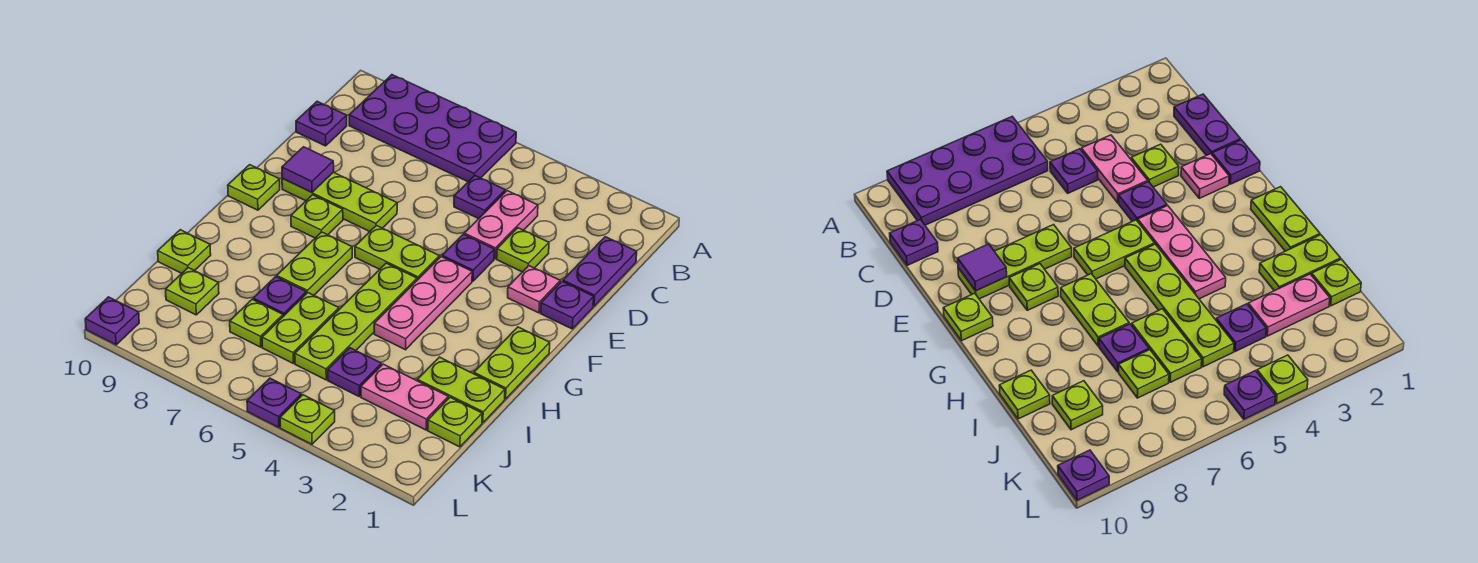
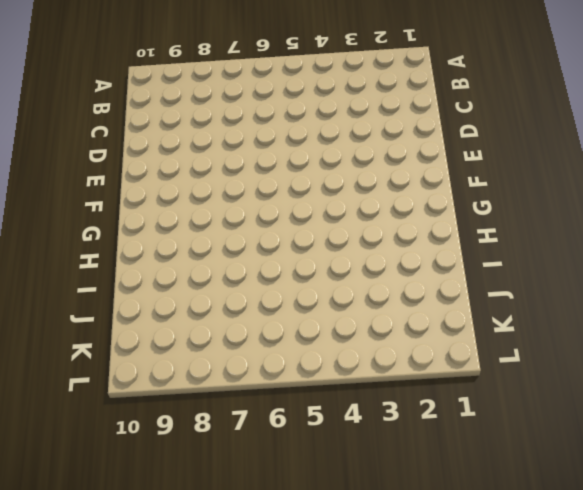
none -> purple 2x4 plate [349,75,516,182]
none -> purple 1x2 plate [563,237,637,306]
none -> pink 1x2 plate [464,191,538,259]
none -> purple 1x1 plate [454,176,505,219]

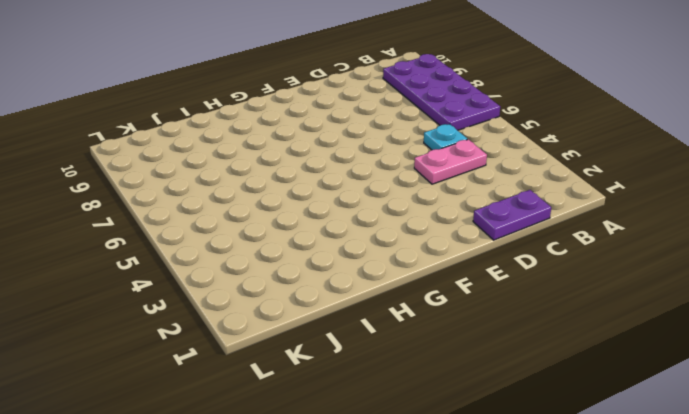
cyan 1x1 plate [424,124,467,150] -> purple 1x1 plate [454,176,505,219]
none -> purple 1x1 plate [296,101,347,146]
none -> lime 1x1 plate [497,228,549,272]
none -> purple 1x1 plate [541,282,594,329]
none -> pink 1x1 plate [508,266,560,313]

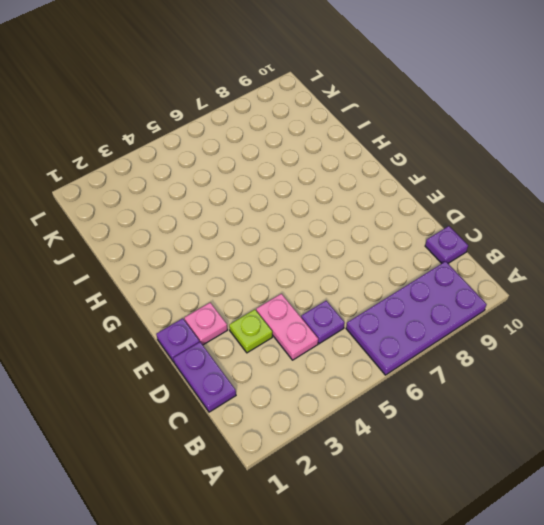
none -> purple 1x1 plate [442,234,494,281]
none -> lime 1x3 plate [282,172,397,232]
none -> pink 1x3 plate [374,257,472,350]
none -> lime 1x2 plate [355,226,440,280]

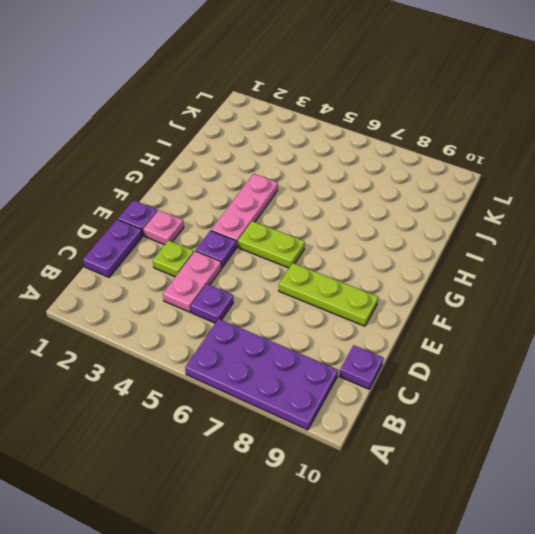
none -> lime 1x1 plate [291,195,343,238]
none -> lime 1x1 plate [228,165,280,210]
none -> lime 1x2 plate [474,327,550,399]
none -> lime 1x4 plate [295,263,417,380]

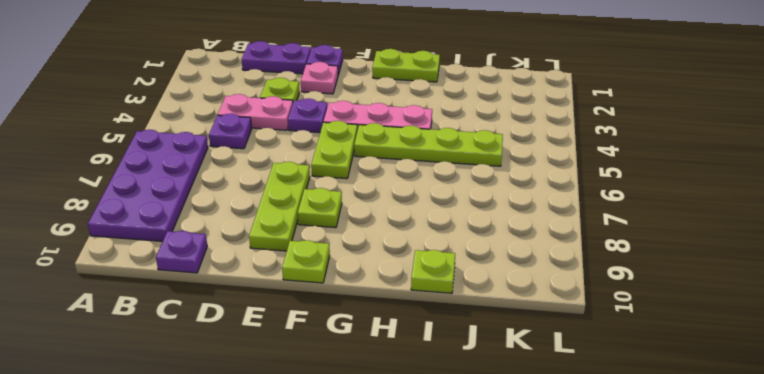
none -> lime 1x2 plate [277,232,352,295]
none -> lime 1x2 plate [417,357,505,423]
none -> lime 1x2 plate [262,293,339,363]
none -> purple 1x1 plate [253,277,306,316]

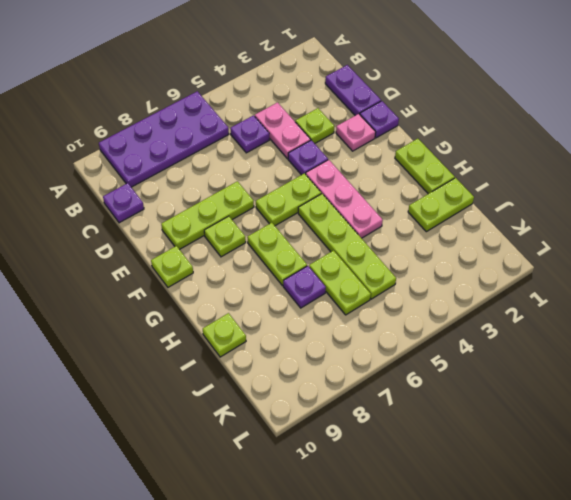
none -> lime 1x1 plate [428,397,482,447]
none -> pink 1x2 plate [361,364,448,430]
none -> purple 1x1 plate [328,348,381,396]
none -> lime 1x1 plate [230,299,283,347]

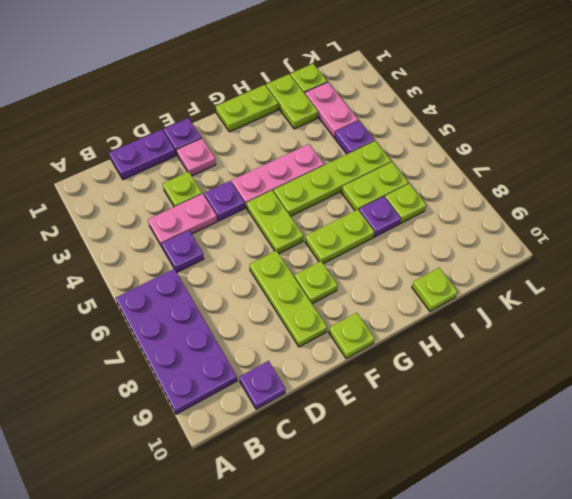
none -> lime 1x1 plate [166,268,219,315]
none -> lime 1x1 plate [280,395,335,444]
none -> purple 1x1 plate [247,378,301,427]
none -> purple 1x1 plate [85,297,139,345]

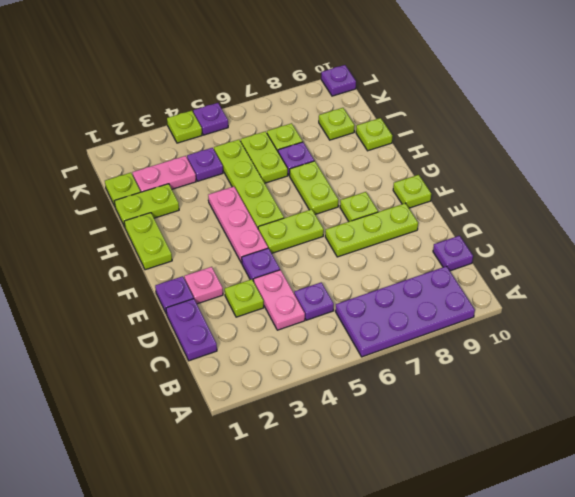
none -> purple 1x1 tile [282,147,334,192]

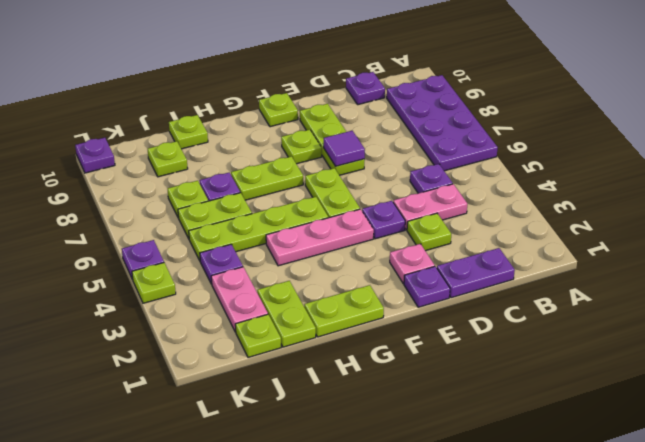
purple 1x1 tile [324,131,365,166] -> purple 1x1 tile moved to [282,147,334,192]

